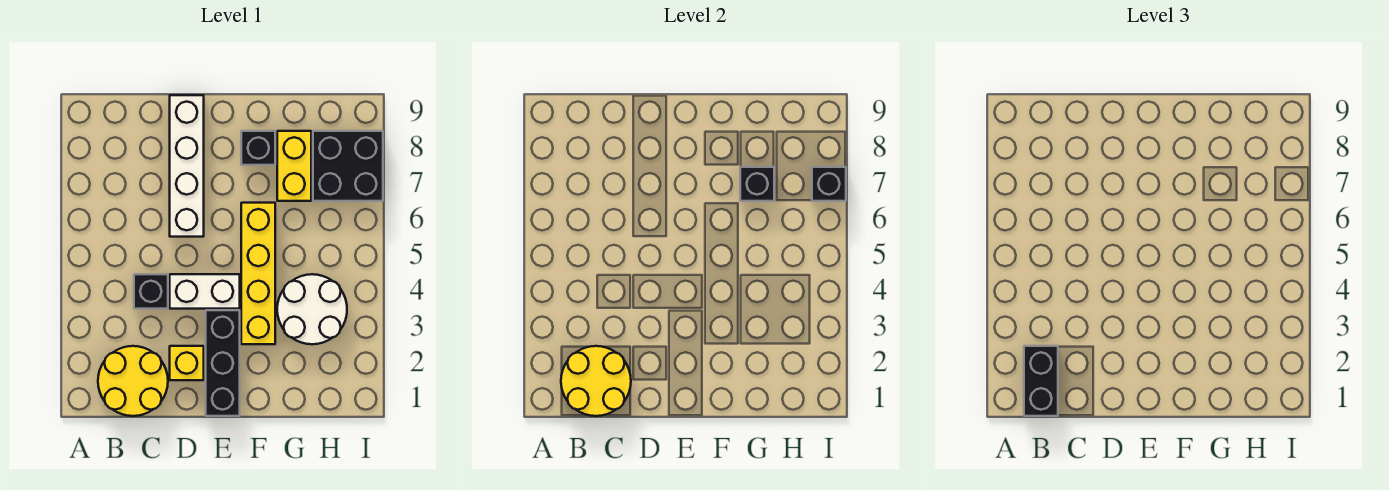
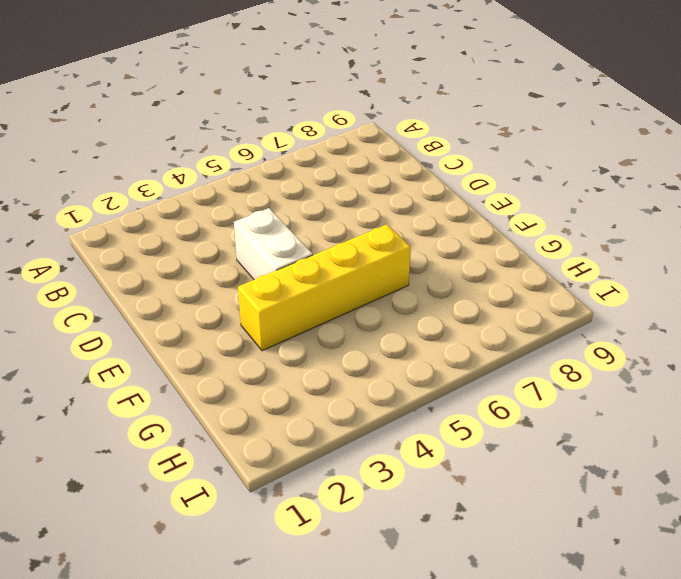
none -> yellow 2x2 round brick [98,346,168,416]
none -> black 1x1 brick [134,274,168,309]
none -> yellow 1x1 brick [170,346,204,380]

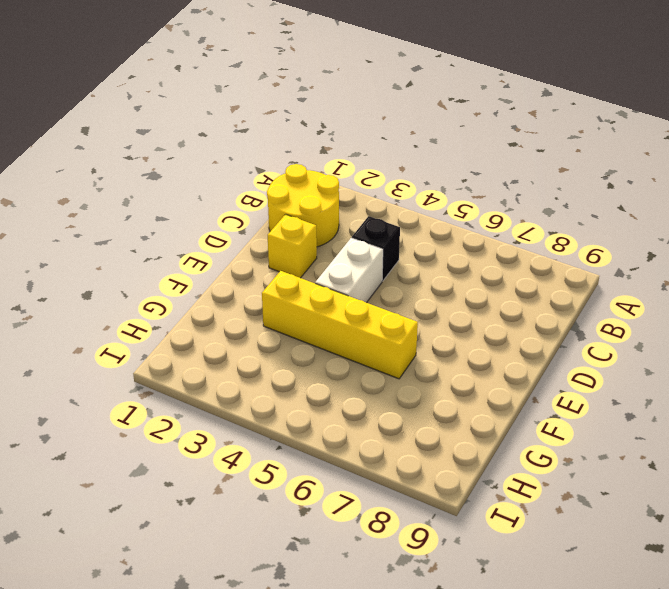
none -> white 1x4 brick [170,95,204,237]
none -> black 1x3 brick [206,310,240,416]
none -> black 1x1 brick [241,131,275,165]

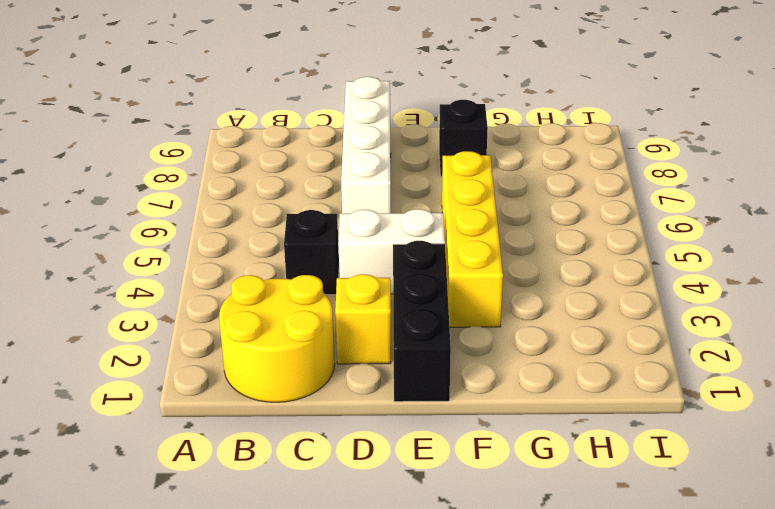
none -> white 2x2 round brick [277,274,347,344]
none -> yellow 1x2 brick [277,131,311,201]
none -> black 2x2 brick [313,131,383,201]

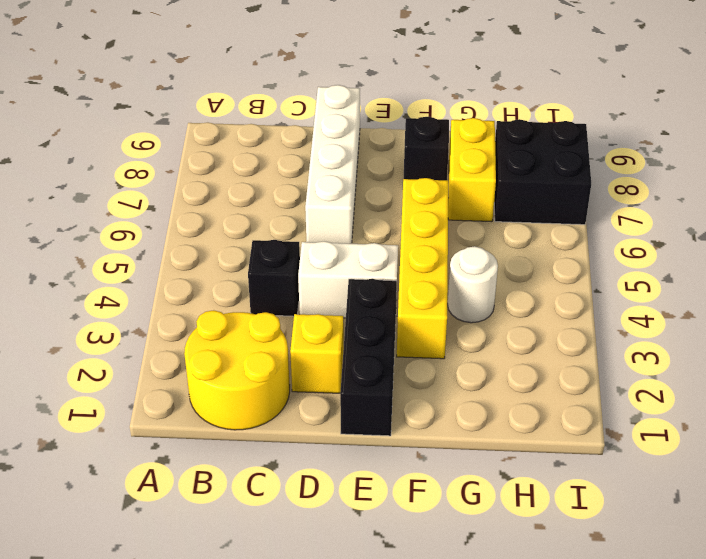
white 1x1 round brick [448,246,498,323] -> white 2x2 round brick [277,274,347,344]
none -> yellow 2x2 round brick [561,346,631,416]
none -> black 1x1 brick [740,167,774,201]
none -> black 1x1 brick [812,167,846,201]

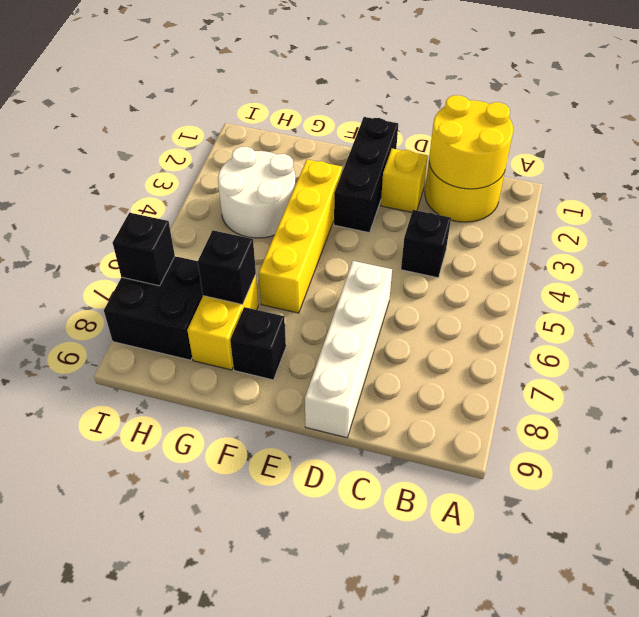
none -> white 1x2 brick [170,274,240,309]
none -> black 1x2 brick [1024,346,1058,416]

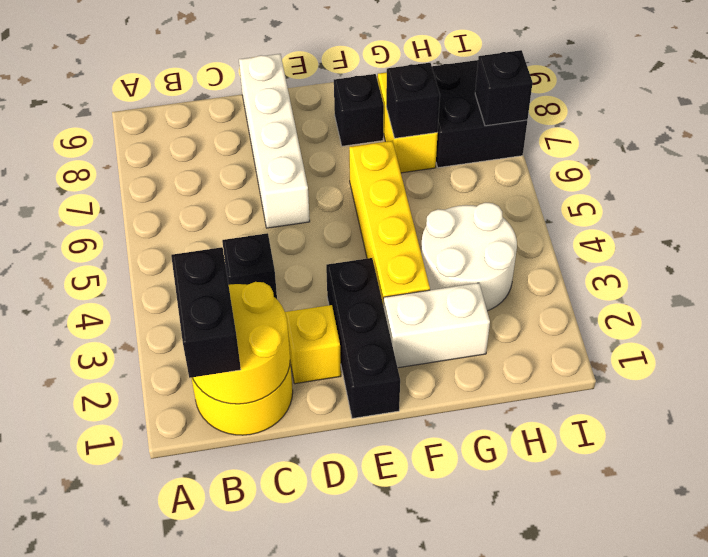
white 1x2 brick [384,283,490,368] -> white 1x2 brick moved to [170,274,240,309]

